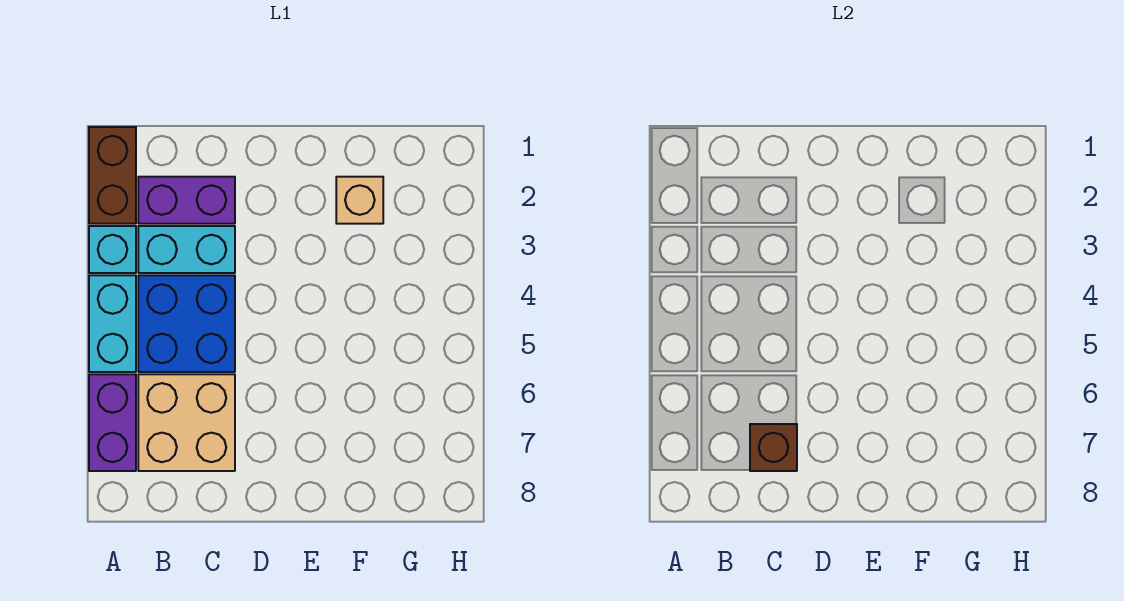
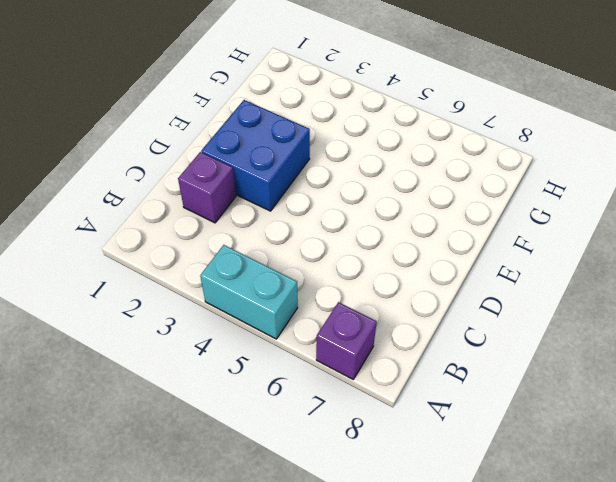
purple 1x1 brick [316,302,377,379] -> purple 1x2 brick [89,374,136,471]
purple 1x1 brick [178,152,236,223] -> purple 1x2 brick [138,177,235,224]
blue 2x2 brick [201,100,310,211] -> blue 2x2 brick moved to [138,275,235,372]
none -> brown 1x2 brick [89,127,136,224]
none -> cyan 1x1 brick [89,226,136,273]

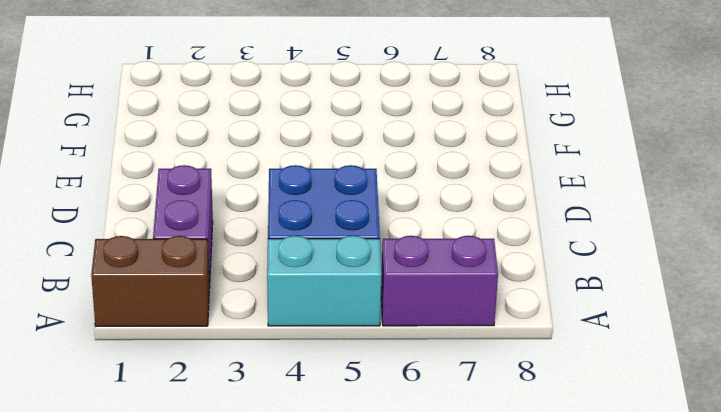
none -> cyan 1x1 brick [89,226,136,273]
none -> cyan 1x2 brick [138,226,235,273]

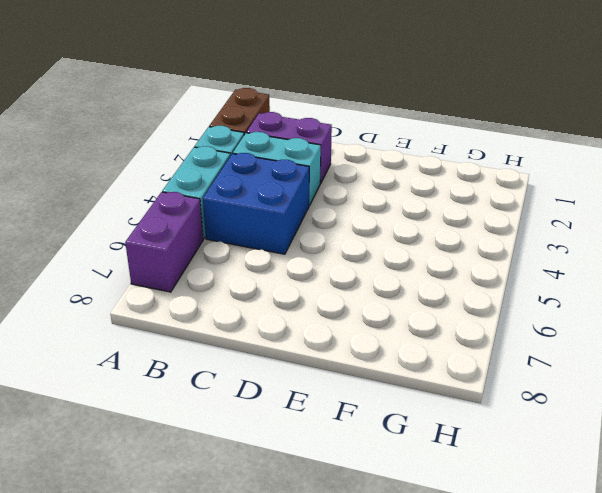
none -> tan 2x2 brick [138,374,235,471]
none -> tan 1x1 brick [336,177,383,224]

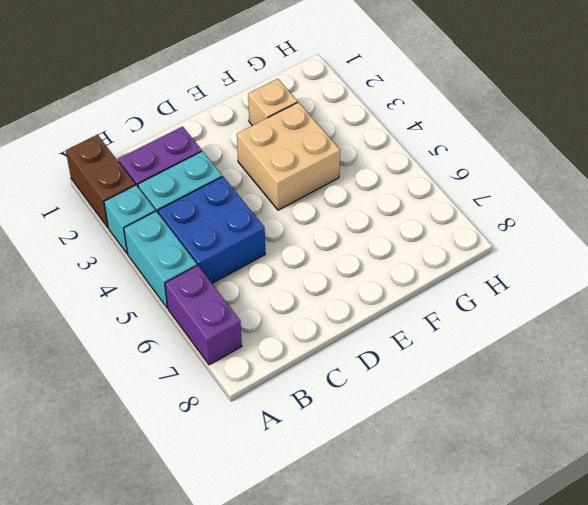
tan 2x2 brick [237,102,340,210] -> tan 2x2 brick moved to [138,374,235,471]
none -> brown 1x1 brick [750,424,797,471]

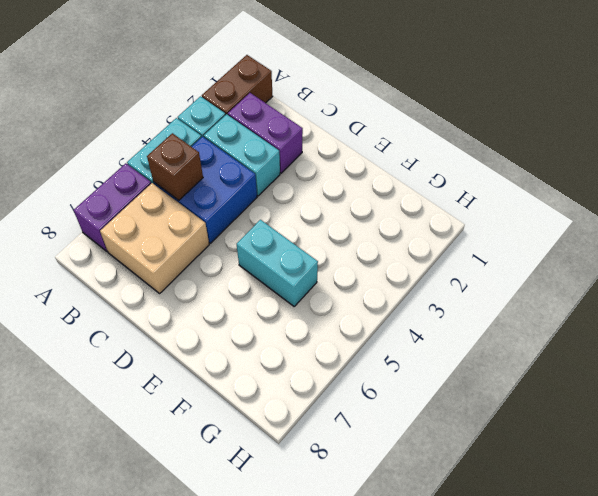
brown 1x1 brick [147,133,203,200] -> brown 1x1 brick moved to [750,424,797,471]
cyan 1x2 brick [237,220,318,306] -> none
none -> tan 1x1 brick [336,177,383,224]

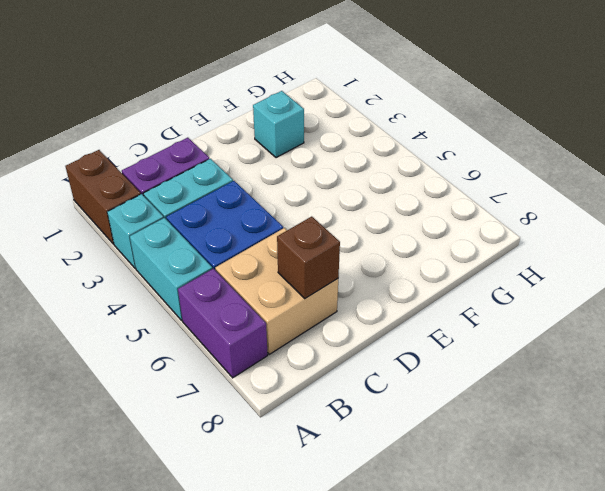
cyan 1x1 brick [253,91,304,158] -> tan 1x1 brick [336,177,383,224]

